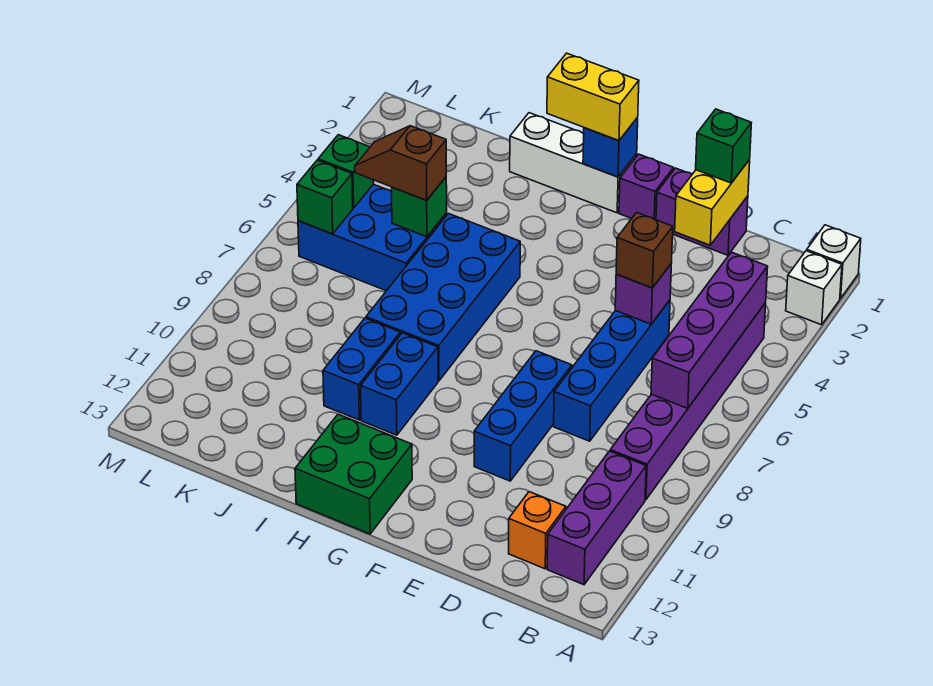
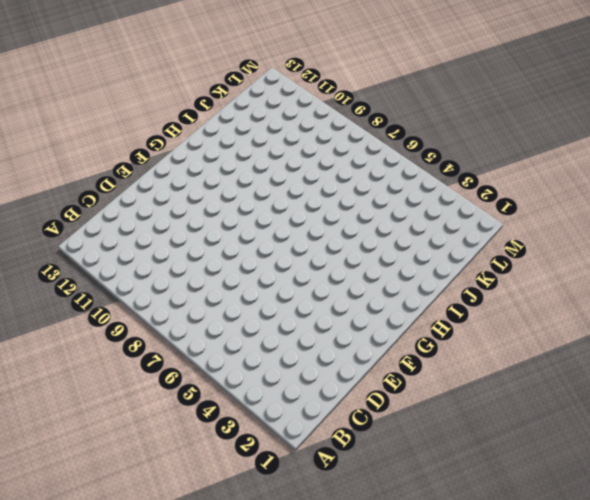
none -> white 1x1 brick [807,225,861,299]
none -> white 1x1 brick [786,251,842,325]
none -> purple 1x6 brick [610,303,766,500]

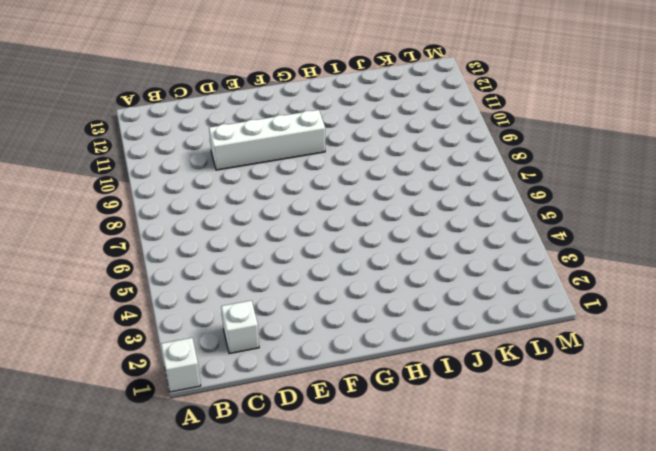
white 1x1 brick [221,300,259,354] -> white 1x1 brick moved to [786,251,842,325]
white 1x4 brick [209,110,325,170] -> blue 1x3 brick [474,351,572,481]
none -> purple 1x6 brick [610,303,766,500]
none -> purple 1x3 brick [547,451,646,585]
none -> orange 1x1 brick [509,492,566,569]

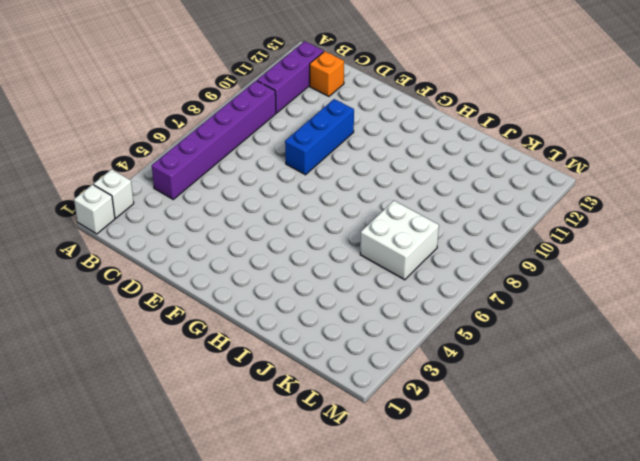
white 2x2 brick [360,201,439,280] -> blue 2x3 brick [298,184,447,291]
none -> purple 1x2 brick [656,168,748,255]
none -> blue 1x4 brick [554,300,670,441]
none -> purple 1x1 brick [619,154,674,220]

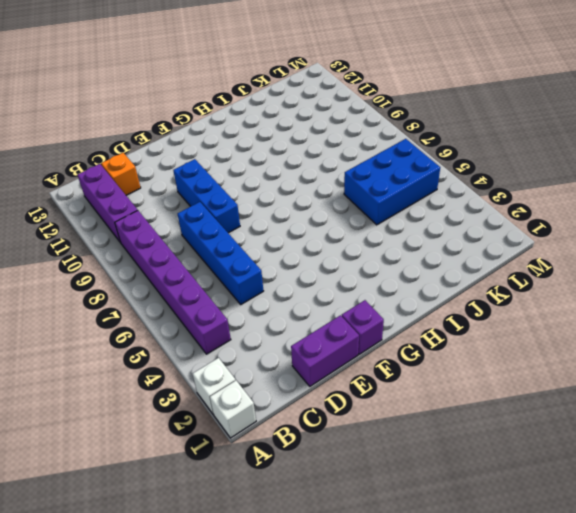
none -> white 1x3 brick [510,113,637,213]
none -> green 2x2 brick [295,414,412,534]
none -> blue 2x4 brick [366,214,520,381]

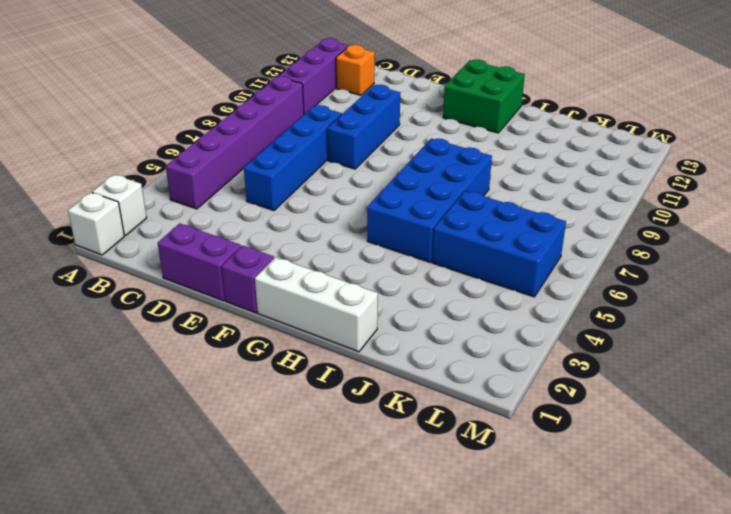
none -> blue 1x2 brick [361,333,438,435]
none -> blue 1x2 brick [323,318,400,420]
none -> purple 1x4 brick [651,252,768,408]

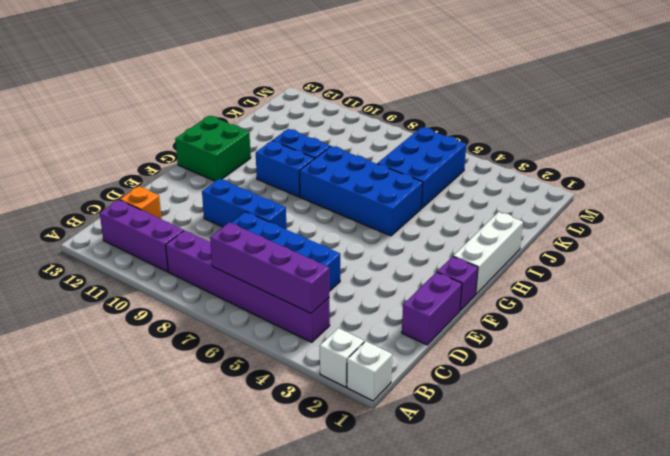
none -> yellow 1x2 brick [675,160,750,245]
none -> purple 1x1 brick [615,264,671,324]
none -> blue 1x1 brick [583,118,638,177]

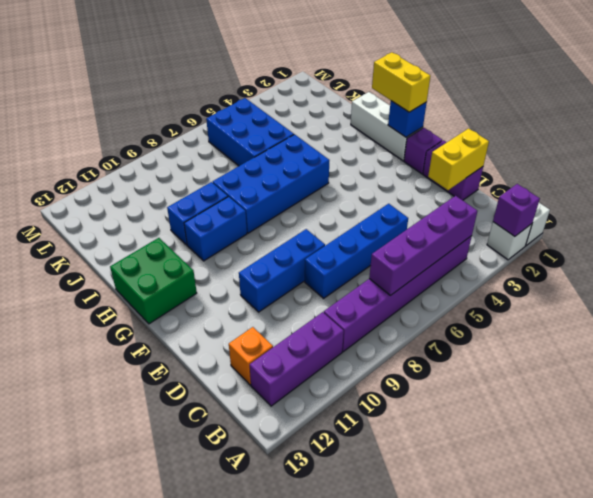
purple 1x1 brick [493,184,540,236] -> purple 1x1 brick moved to [615,264,671,324]
none -> green 1x1 brick [391,177,447,237]
none -> green 1x1 brick [318,135,374,208]
none -> green 1x1 brick [297,160,353,234]

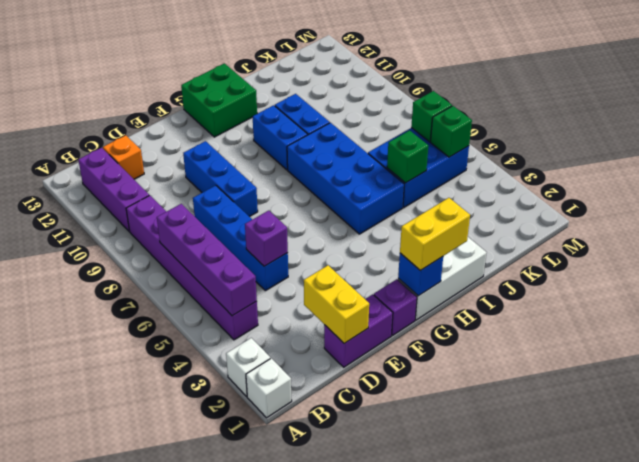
none -> green 1x1 brick [696,109,751,183]
none -> brown 1x1 brick [616,212,673,288]
none -> brown 1x2 slope [355,126,446,200]

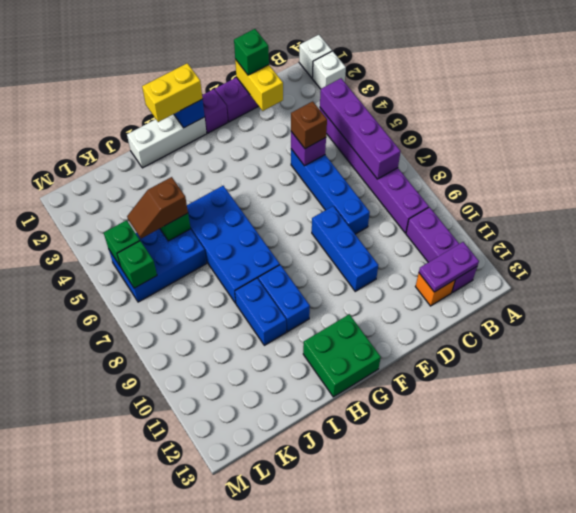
purple 1x2 plate [419,242,479,292] -> none

